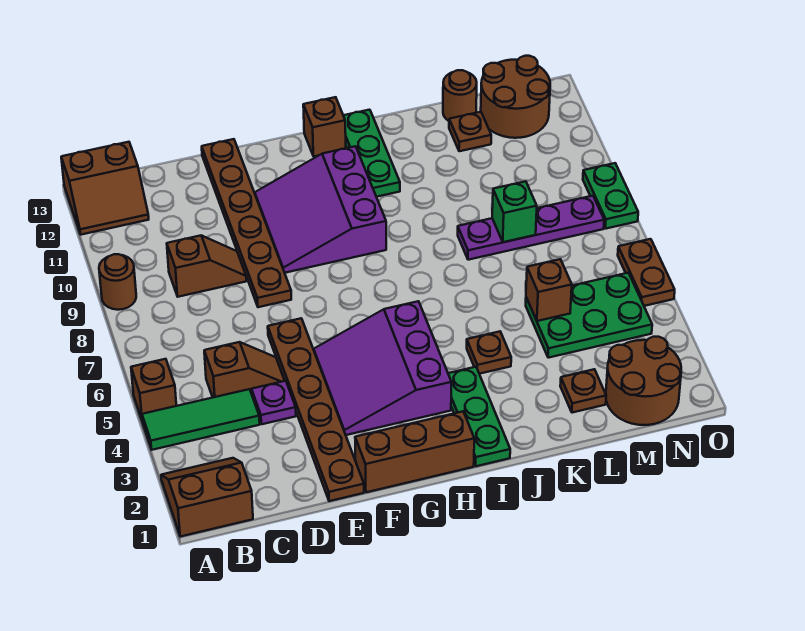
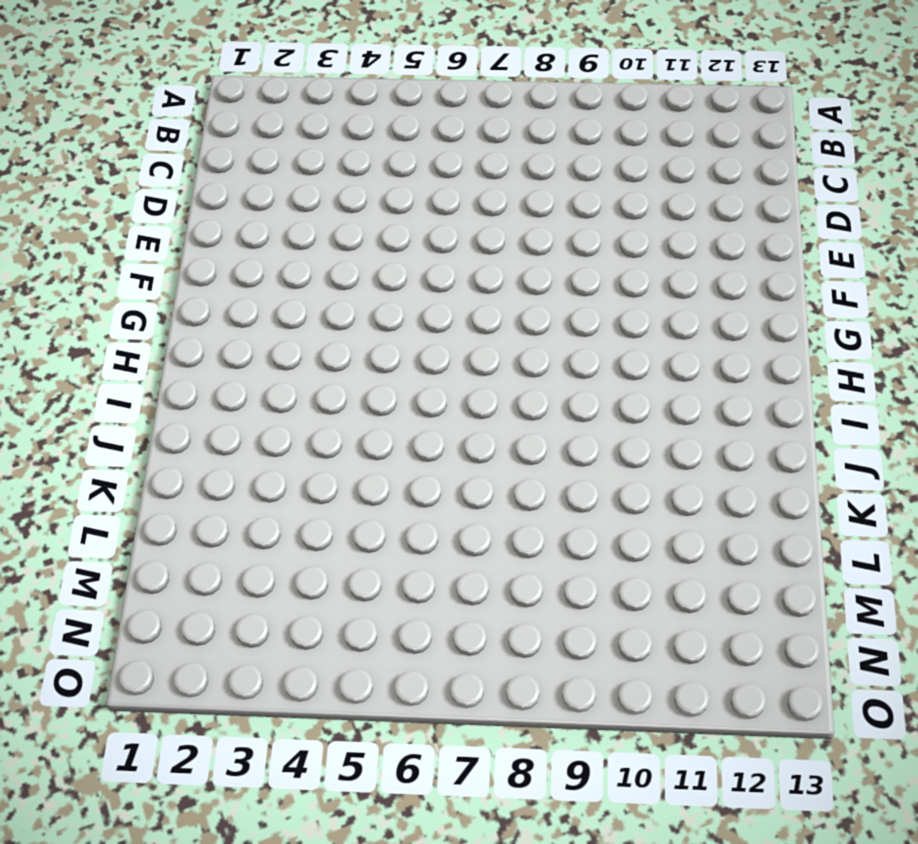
none -> brown 2x2 slope [161,458,253,537]
none -> green 1x3 tile [142,389,260,450]
none -> brown 1x1 brick [131,359,176,422]

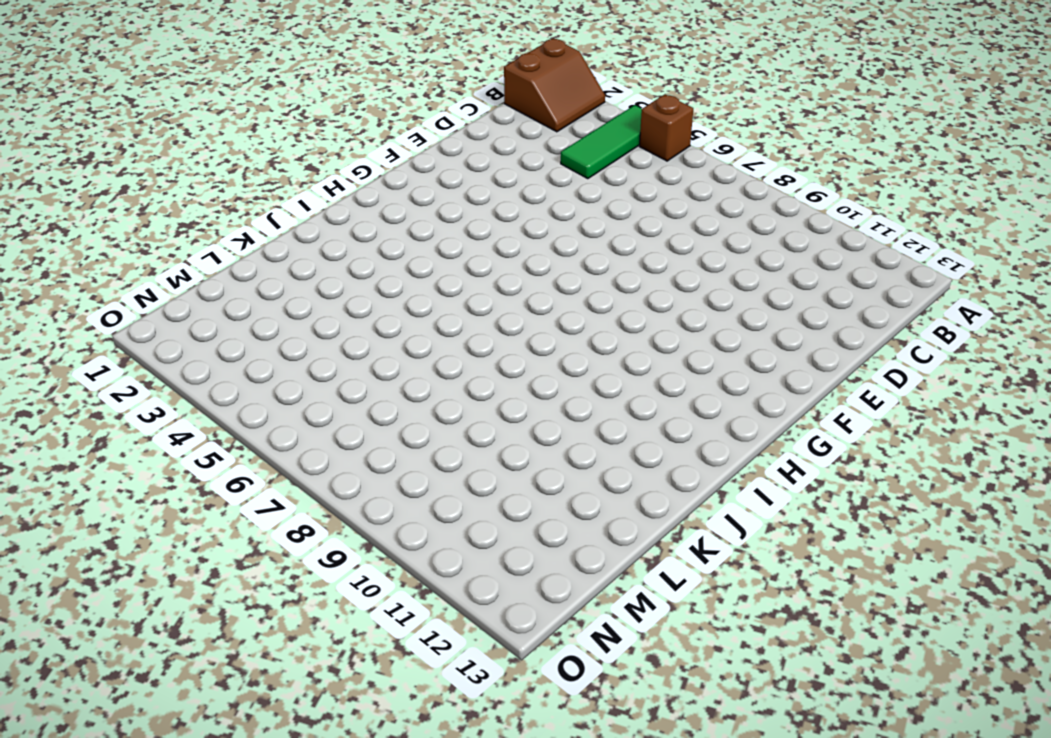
none -> brown 1x1 round brick [99,254,136,310]
none -> brown 2x2 slope [61,142,149,235]
none -> brown 1x2 slope [204,342,285,397]

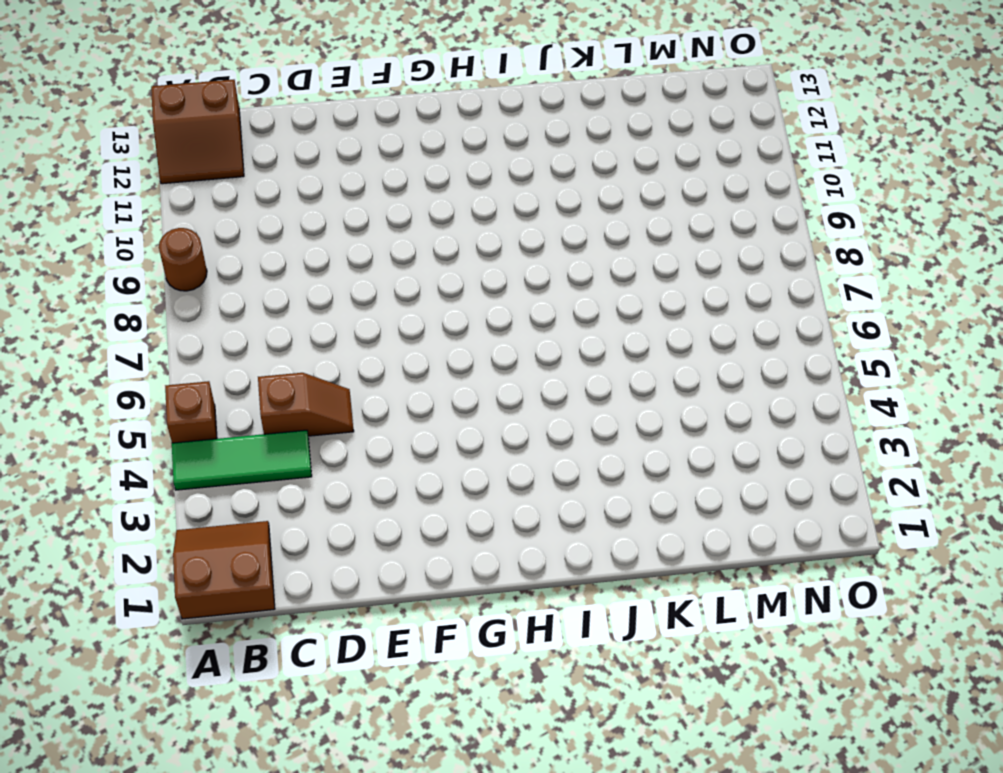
none -> brown 1x2 slope [167,236,246,297]
none -> purple 1x1 plate [252,381,296,424]
none -> brown 1x6 plate [268,318,364,501]

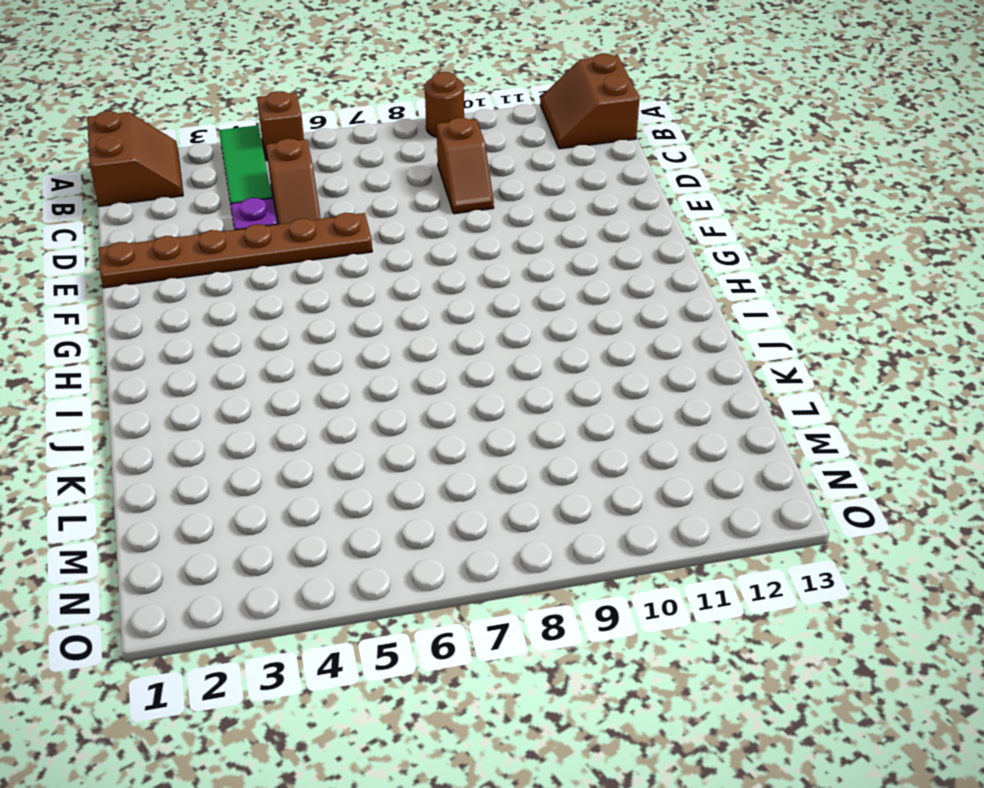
none -> brown 1x6 plate [202,139,291,307]
none -> brown 1x3 brick [355,412,474,492]
none -> purple 3x3 slope [314,301,451,435]

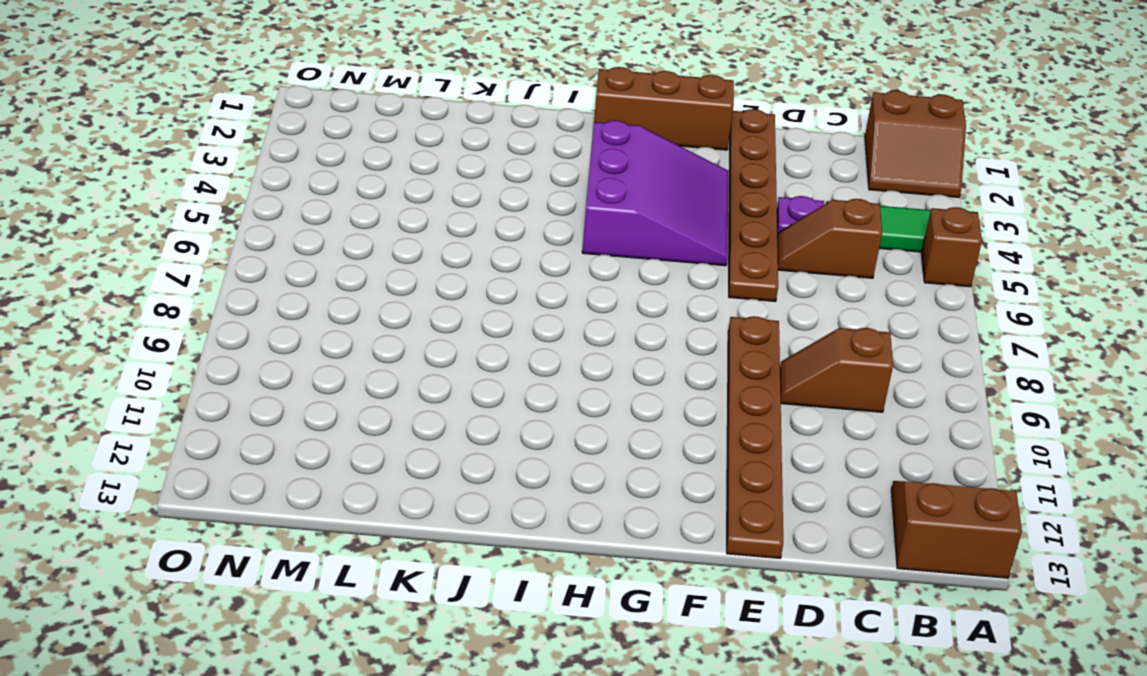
none -> brown 1x1 round brick [99,254,136,310]
none -> purple 3x3 slope [255,146,386,273]
none -> brown 1x1 brick [303,97,346,156]

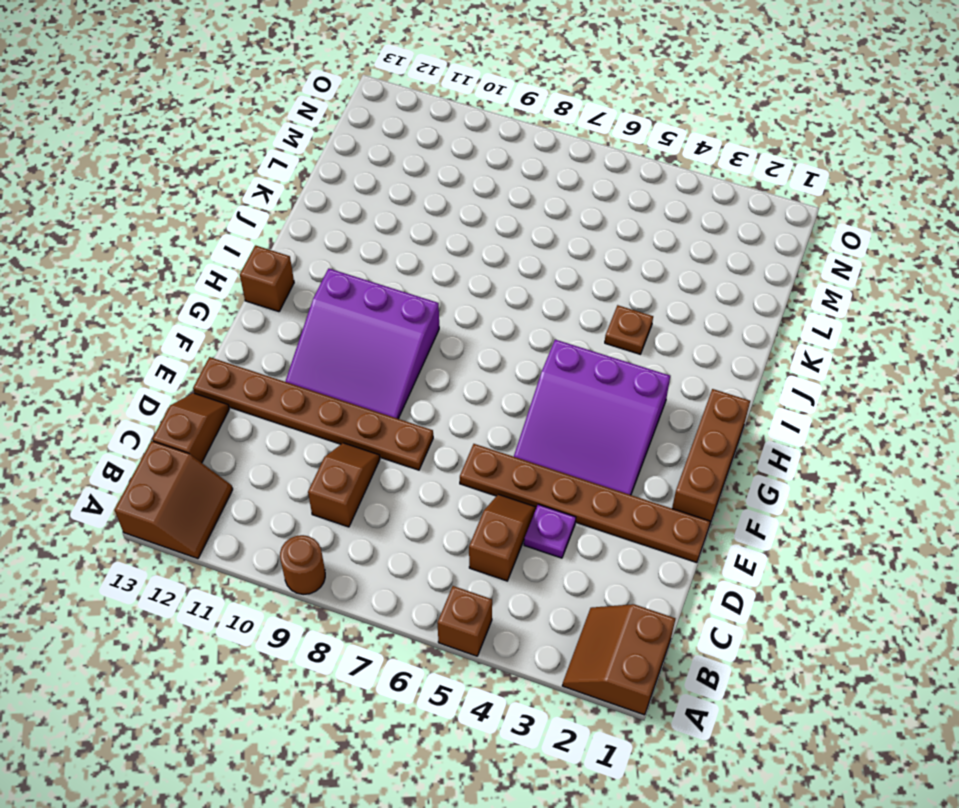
brown 1x2 slope [152,393,229,463] -> none
none -> green 1x3 tile [142,389,260,450]
none -> green 1x3 plate [448,367,510,466]
none -> green 1x3 plate [343,110,400,197]

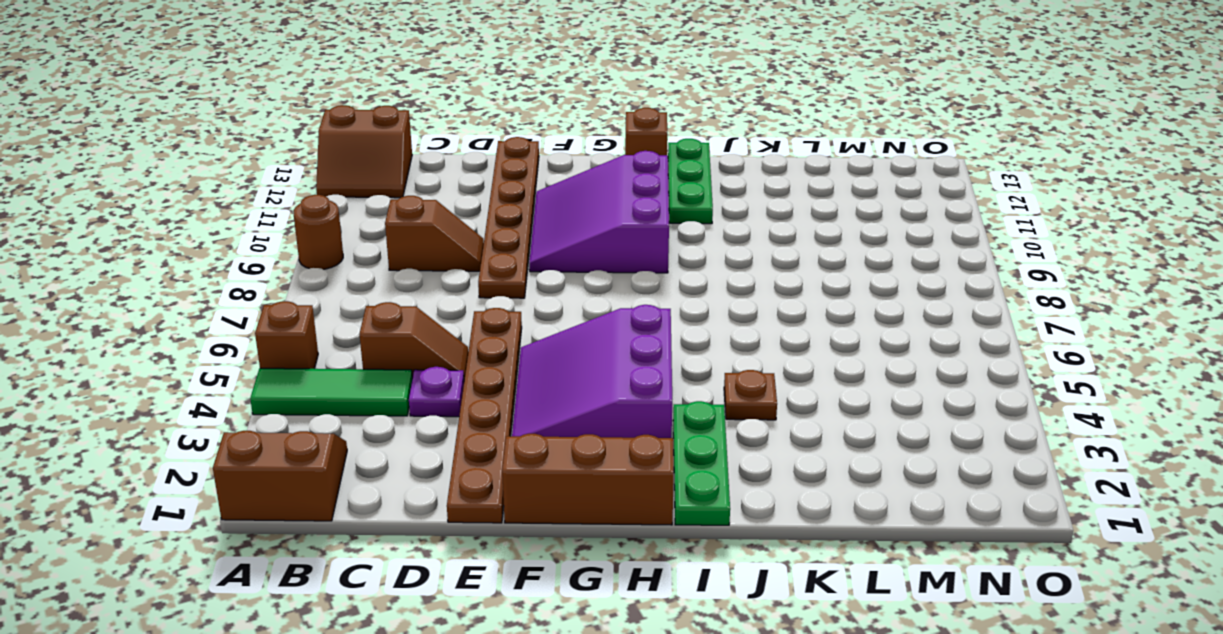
none -> purple 1x4 plate [458,196,604,260]
none -> brown 1x1 plate [560,369,606,413]
none -> green 2x3 plate [526,273,652,358]

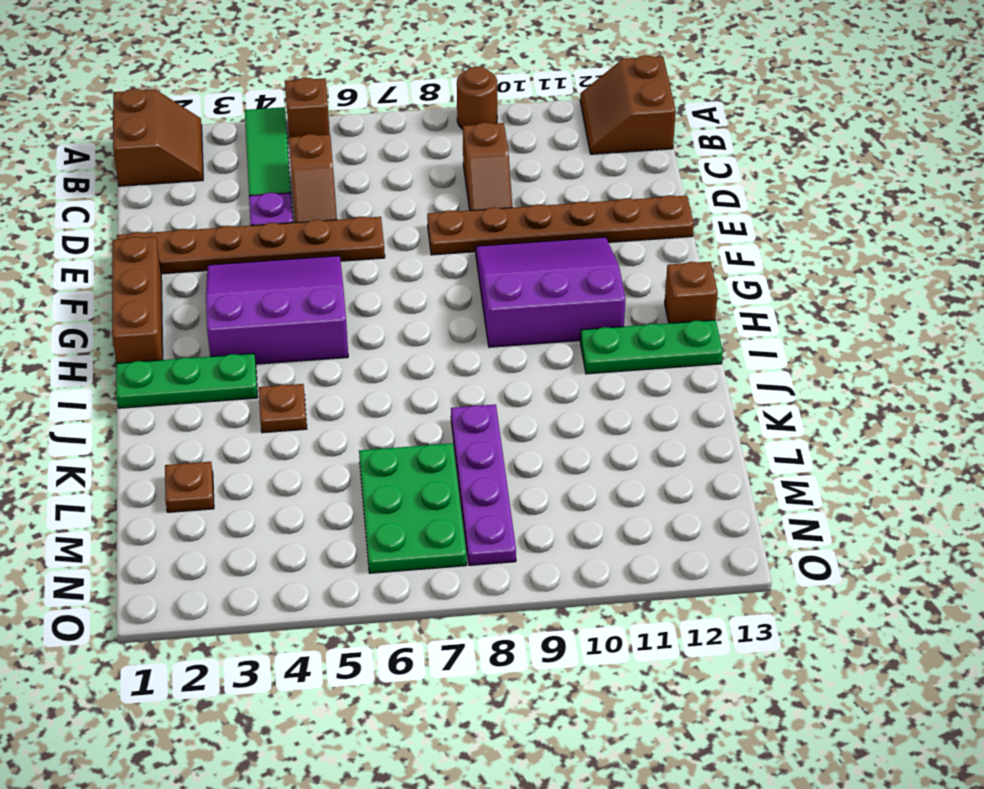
green 2x3 plate [359,443,466,573] -> green 2x3 plate moved to [526,273,652,358]
none -> brown 1x1 plate [449,112,491,151]
none -> brown 1x1 round brick [443,70,477,121]
none -> brown 2x2 round brick [606,337,681,425]

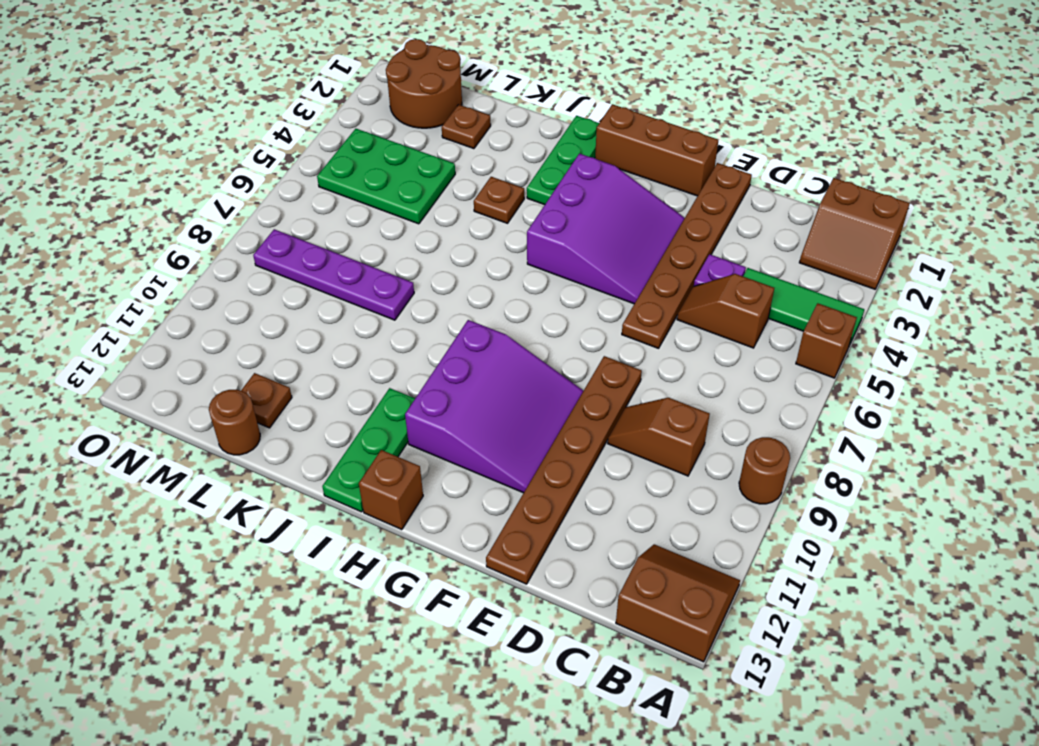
none -> brown 2x2 round brick [481,56,550,138]
none -> brown 1x2 plate [618,239,675,306]
none -> green 1x2 plate [583,163,638,229]

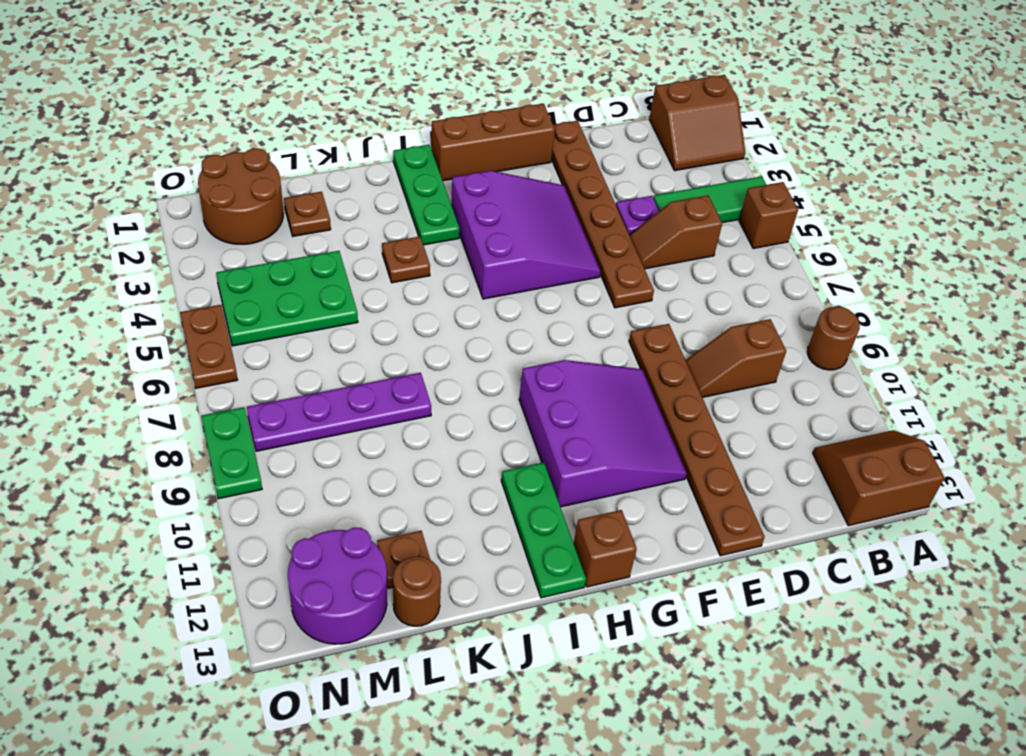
purple 2x2 round brick [288,528,387,644] -> brown 2x2 round brick [481,56,550,138]
none -> brown 1x1 brick [526,259,572,321]
none -> green 1x1 brick [492,181,537,242]

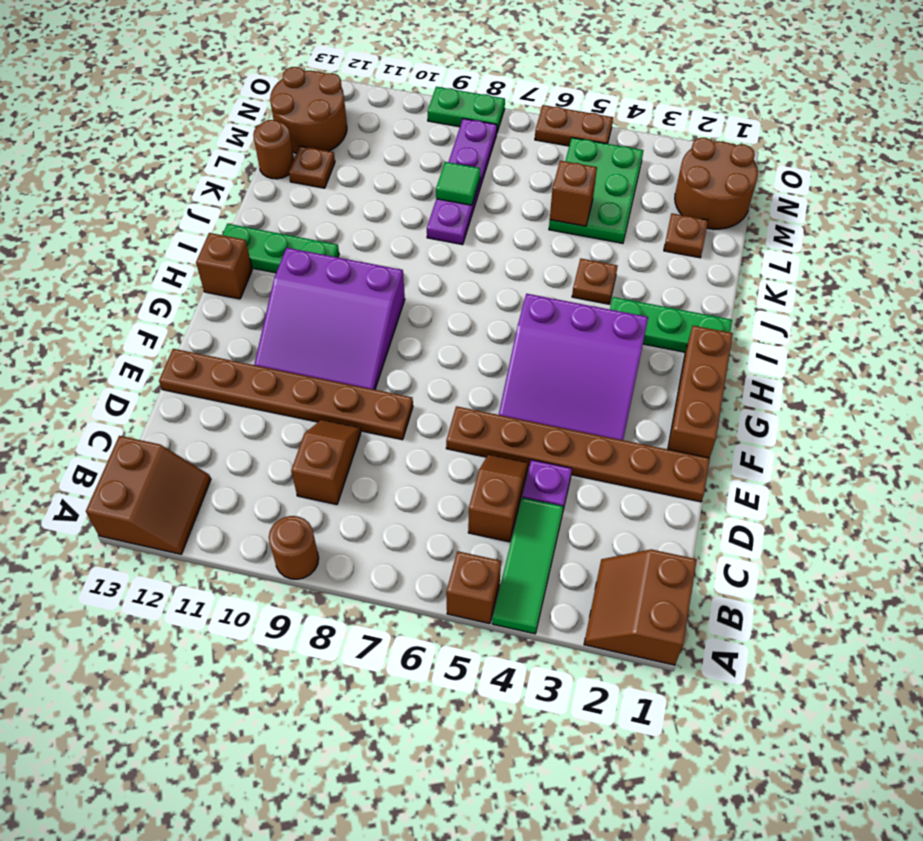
green 1x1 tile [436,162,480,205] -> green 1x1 brick [492,181,537,242]

